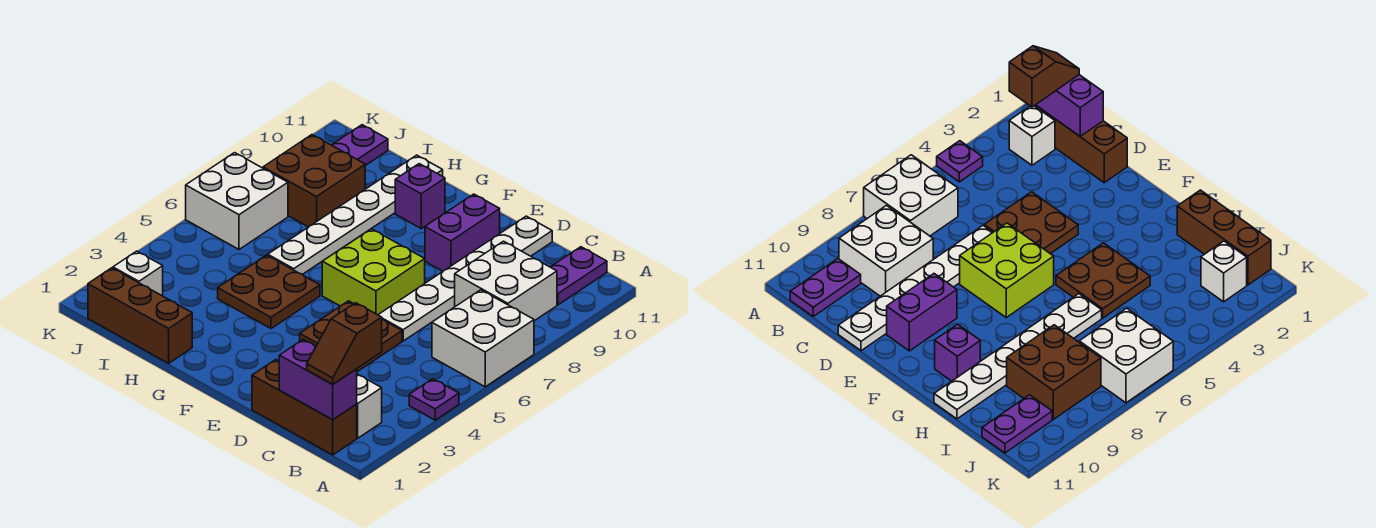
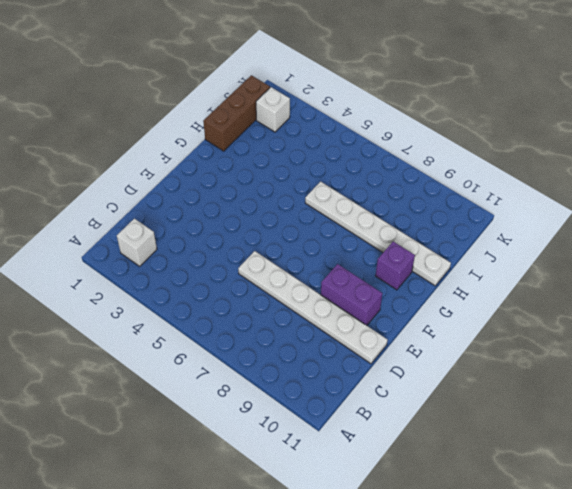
none -> purple 1x1 plate [409,379,459,420]
none -> white 2x2 brick [432,290,534,387]
none -> brown 1x3 brick [252,360,357,455]

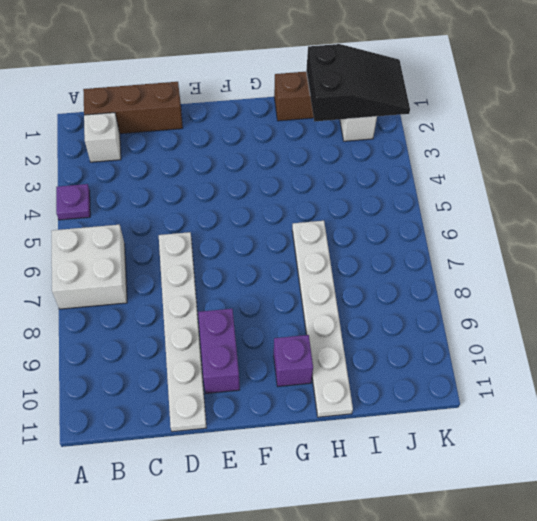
black 2x3 slope [306,44,410,122] -> none
none -> white 2x2 brick [455,241,557,321]
none -> purple 1x2 plate [551,247,607,305]
none -> brown 2x2 plate [300,301,402,372]

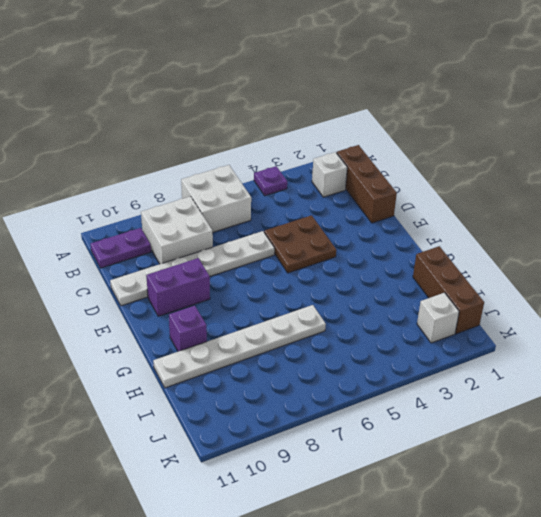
none -> lime 2x2 brick [322,229,425,315]
none -> brown 2x2 plate [218,255,320,329]
none -> brown 2x2 brick [263,135,365,227]

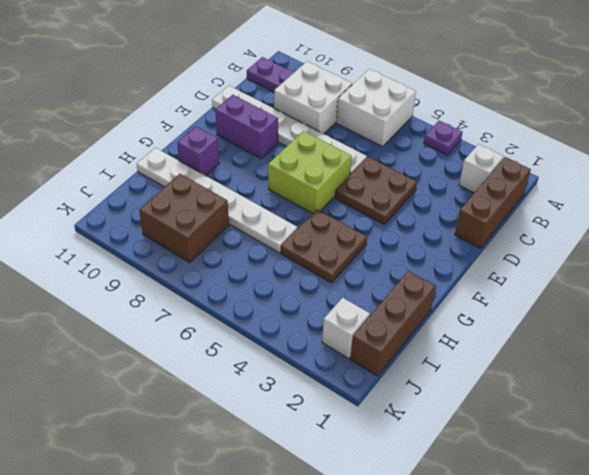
none -> white 2x2 brick [186,153,288,249]
none -> purple 1x2 plate [332,125,388,166]
none -> purple 1x2 brick [279,339,357,420]

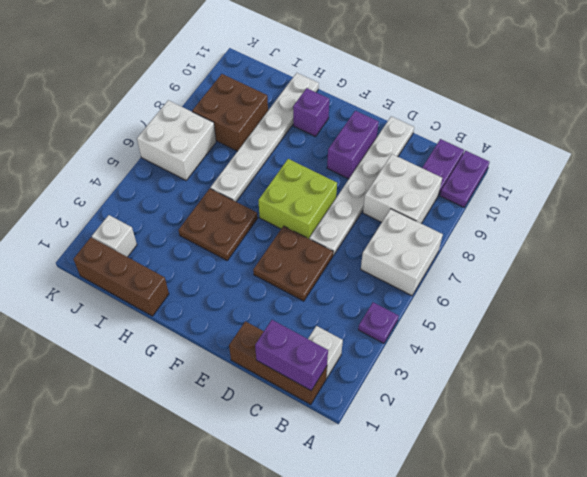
purple 1x2 plate [440,151,489,207] -> purple 1x2 plate moved to [332,125,388,166]
none -> brown 1x2 slope [307,303,382,384]

